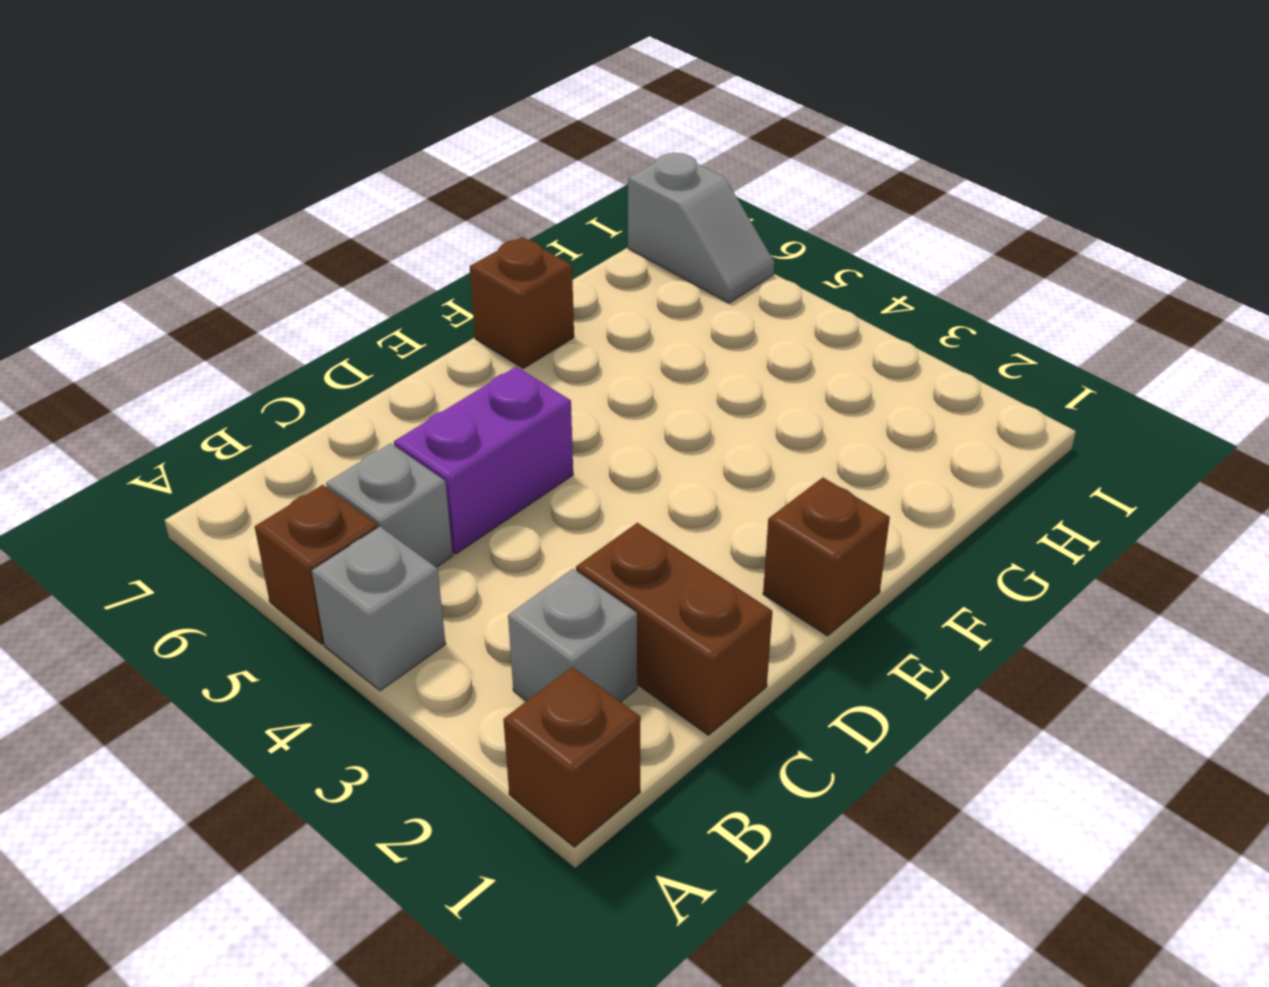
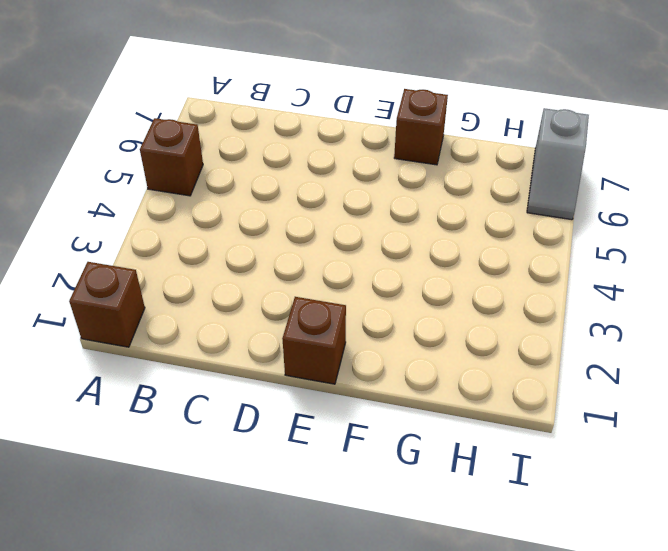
none -> grey 1x1 brick [312,527,446,691]
none -> grey 1x1 brick [508,569,637,702]

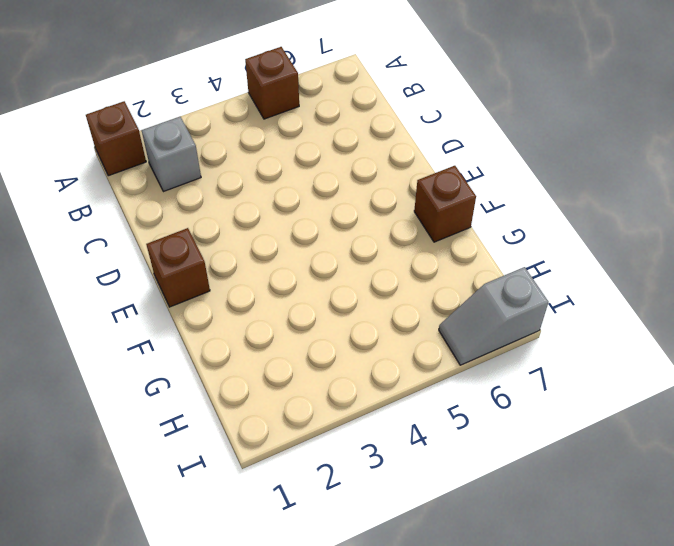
none -> grey 1x1 brick [312,527,446,691]
none -> grey 1x1 brick [326,443,453,567]

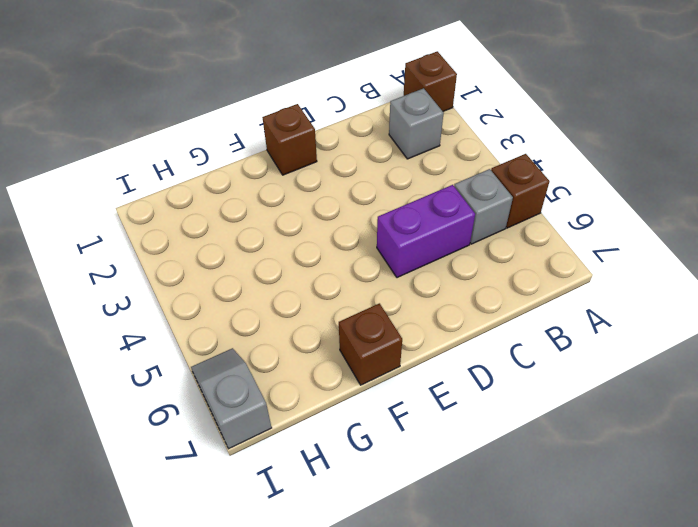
none -> grey 1x1 brick [312,527,446,691]
none -> brown 1x2 brick [576,523,772,735]

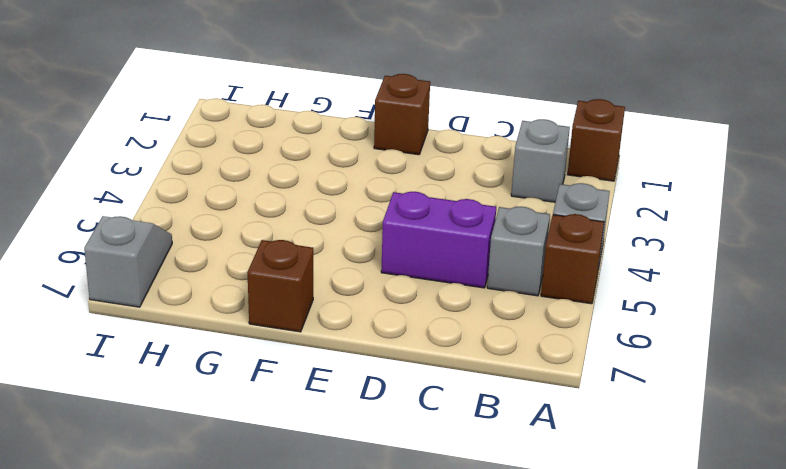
none -> brown 1x2 brick [576,523,772,735]

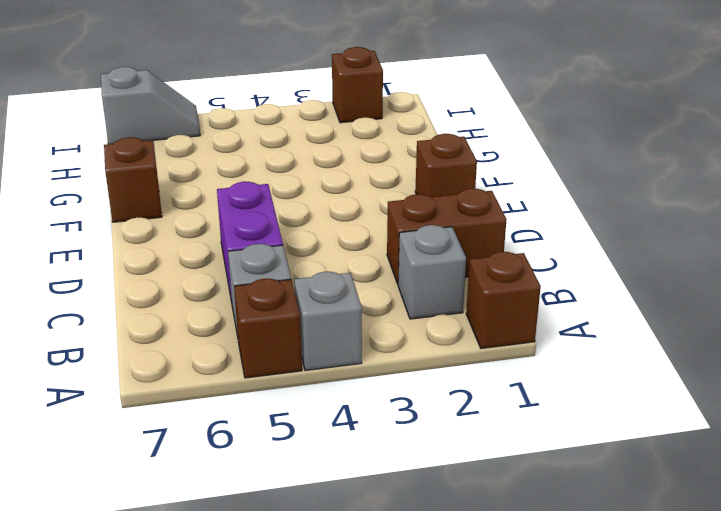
brown 1x1 brick [332,47,383,123] -> none

